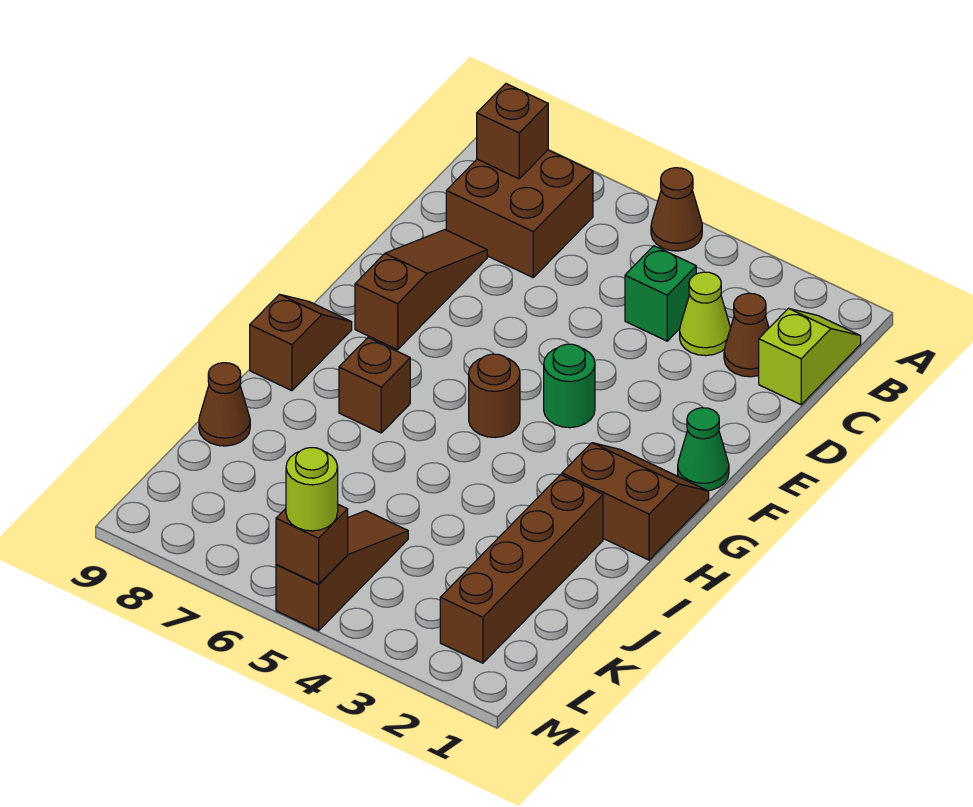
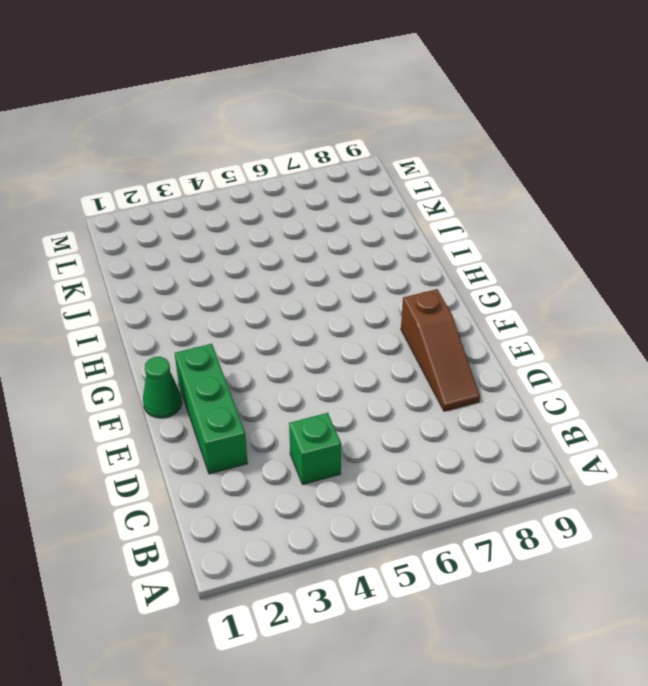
green 1x3 brick [175,344,248,474] -> none
none -> brown 1x1 cone [651,168,702,251]
none -> lime 1x2 slope [759,308,861,405]
none -> brown 2x2 brick [446,150,593,277]

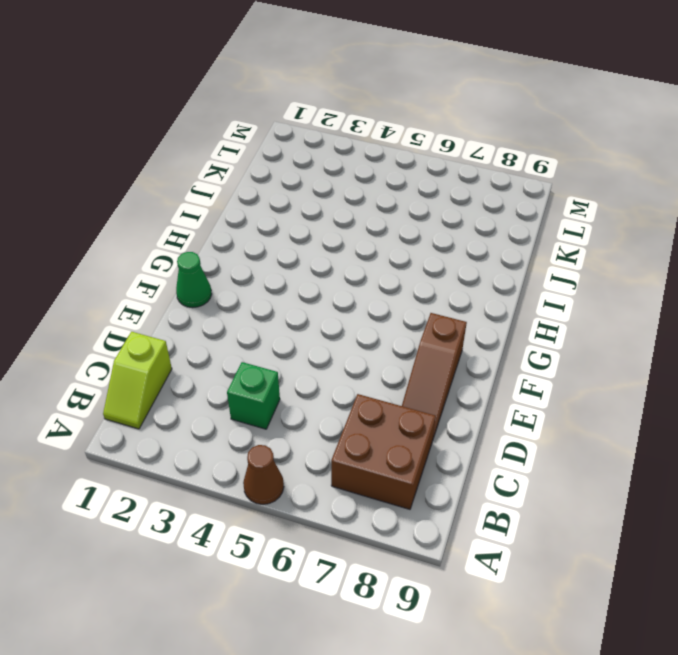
none -> brown 1x1 cone [724,293,769,377]
none -> lime 1x1 cone [680,272,730,356]
none -> green 1x1 round brick [544,344,595,428]

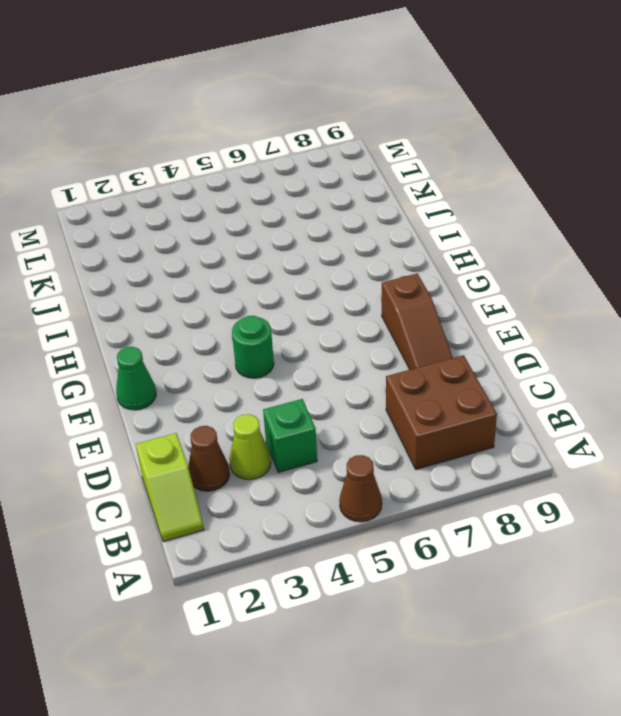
none -> brown 2x2 slope [562,443,709,560]
none -> brown 1x1 round brick [469,354,520,437]
none -> brown 1x2 slope [250,294,352,391]

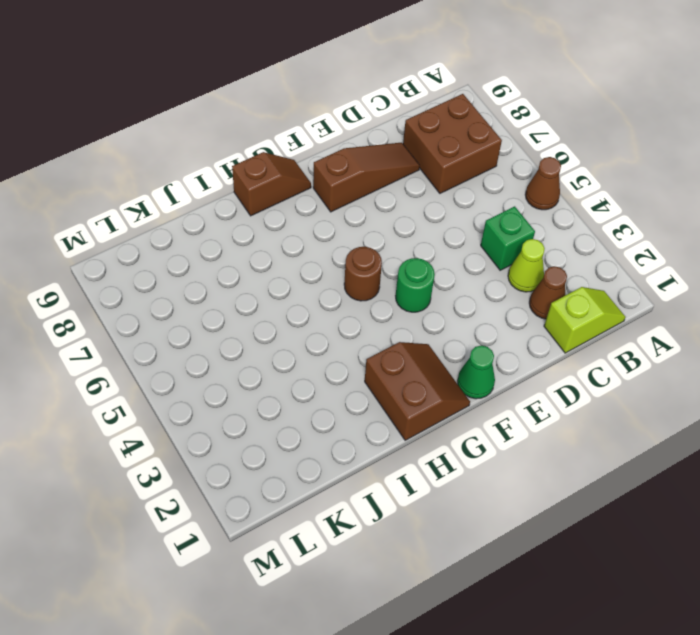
none -> brown 1x1 brick [339,338,410,433]
none -> brown 1x4 brick [440,475,603,663]
none -> brown 1x1 cone [199,363,250,446]

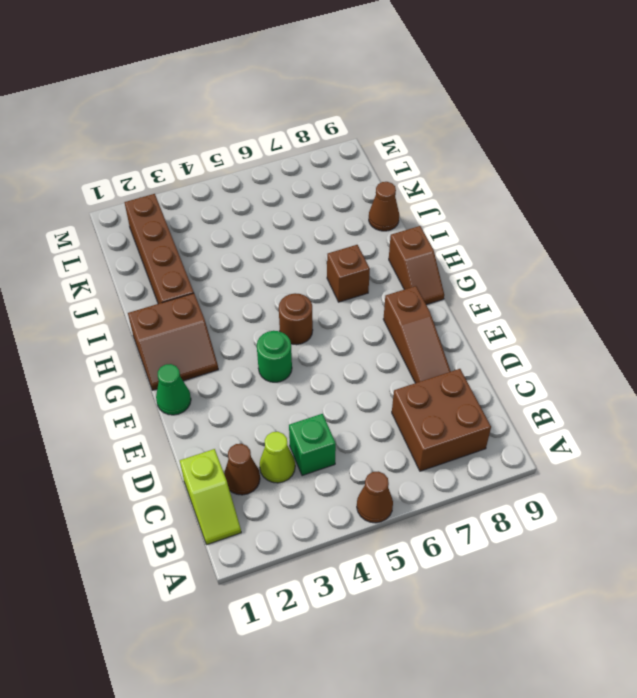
none -> brown 1x3 slope [276,511,408,631]
none -> brown 1x1 brick [477,84,548,179]
none -> brown 1x1 brick [276,505,348,584]

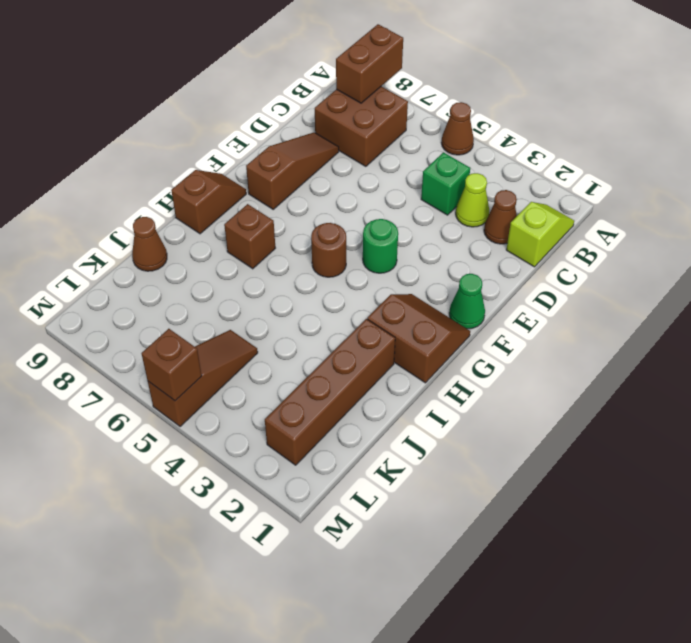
brown 1x2 brick [336,24,403,103] -> brown 1x1 brick [477,84,548,179]
none -> lime 1x1 round brick [286,448,338,531]

